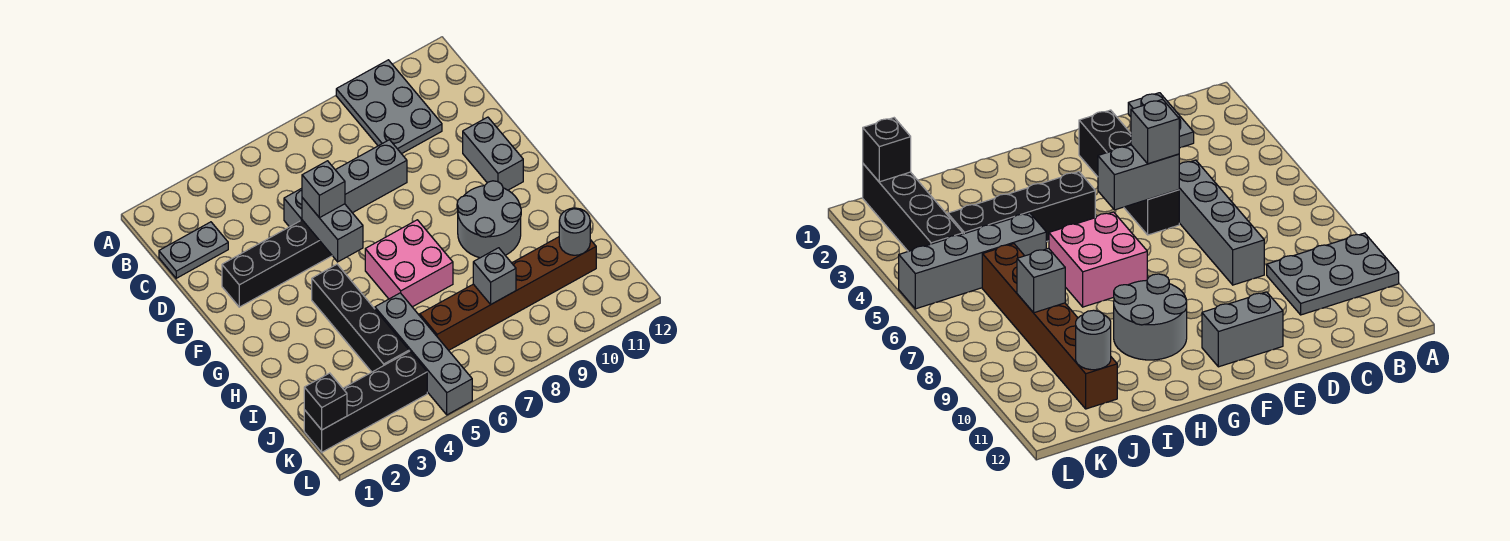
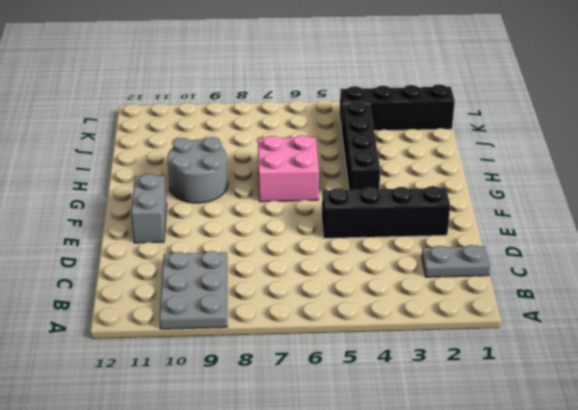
none -> grey 1x4 brick [284,140,407,227]
none -> grey 1x4 brick [375,293,472,415]
none -> brown 1x6 brick [420,237,596,350]

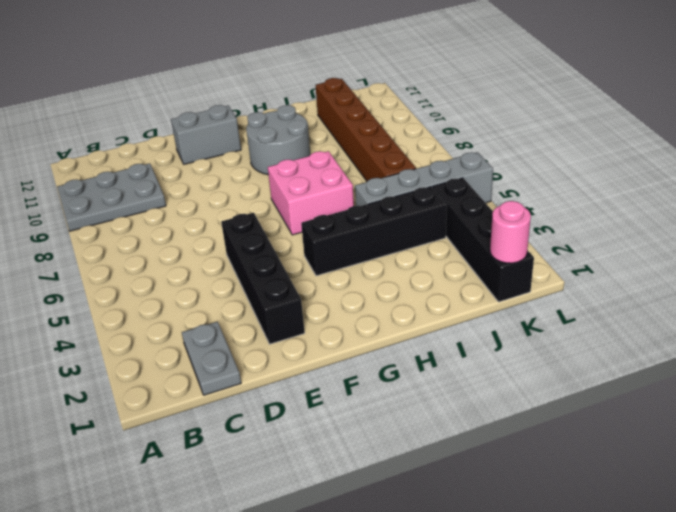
pink 1x1 round brick [490,201,531,263] -> black 1x1 brick [304,373,347,430]
none -> grey 1x4 brick [284,140,407,227]
none -> grey 1x2 brick [302,198,363,262]
none -> grey 1x1 brick [473,248,516,305]

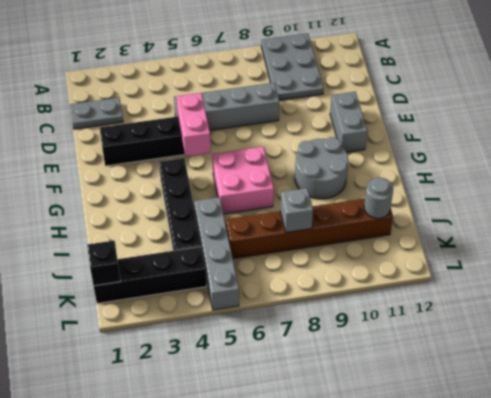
pink 1x2 brick [176,93,211,156] -> grey 1x2 brick [302,198,363,262]
none -> grey 1x1 brick [302,161,345,218]

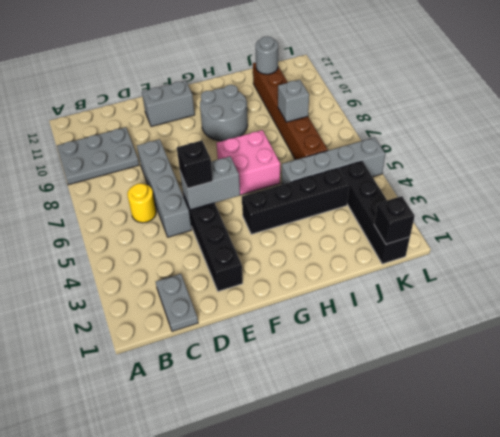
yellow 1x1 round brick [127,184,156,223] -> none
black 1x1 brick [177,141,213,188] -> grey 1x1 brick [302,161,345,218]

